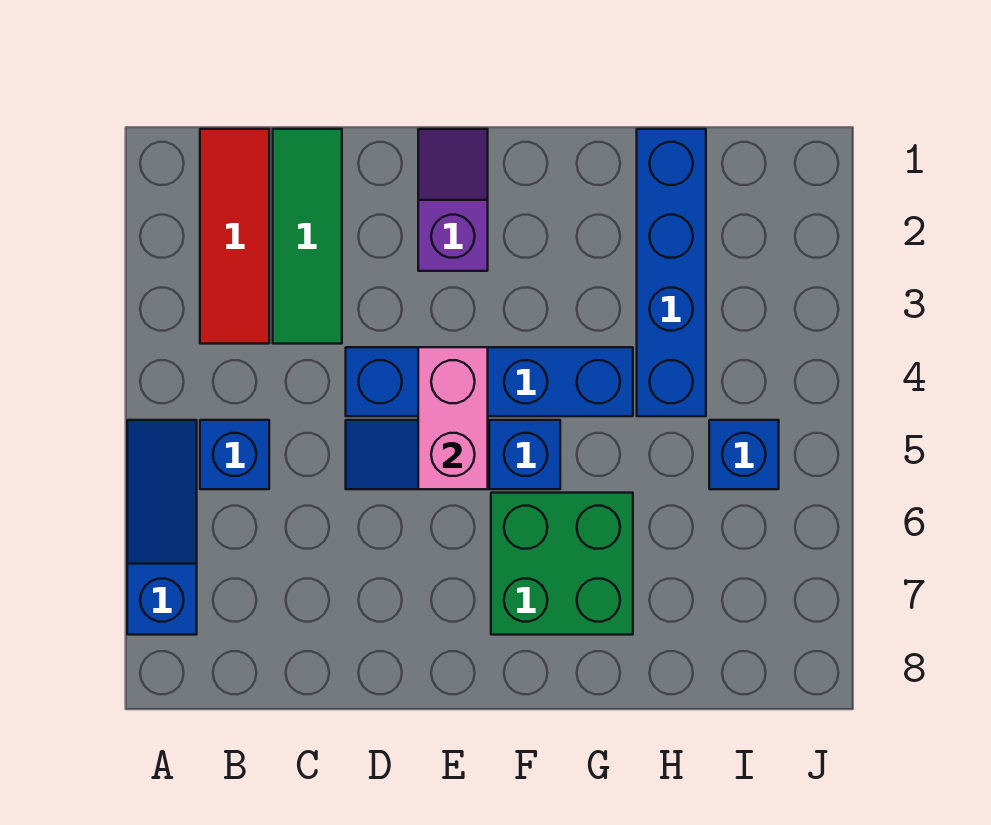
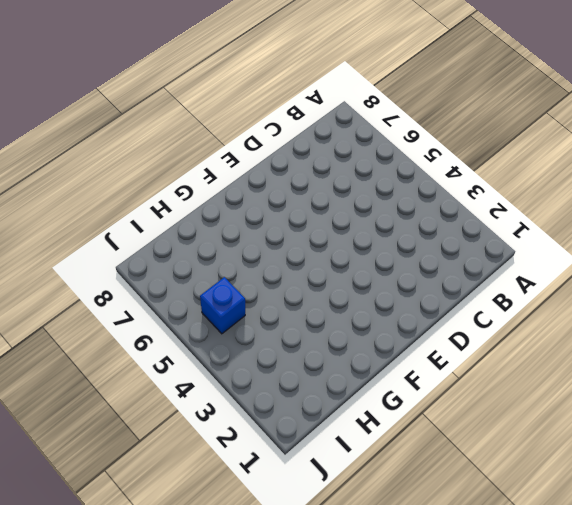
none -> blue 1x3 slope [127,420,197,635]
none -> red 1x3 tile [200,129,269,344]

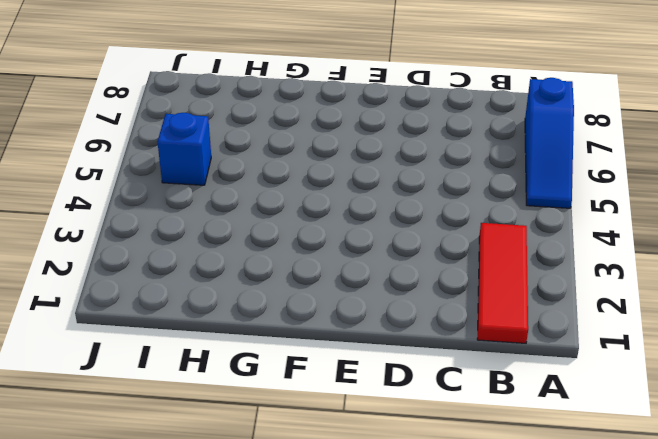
none -> blue 1x1 brick [200,420,269,489]
none -> green 1x3 tile [273,129,342,344]

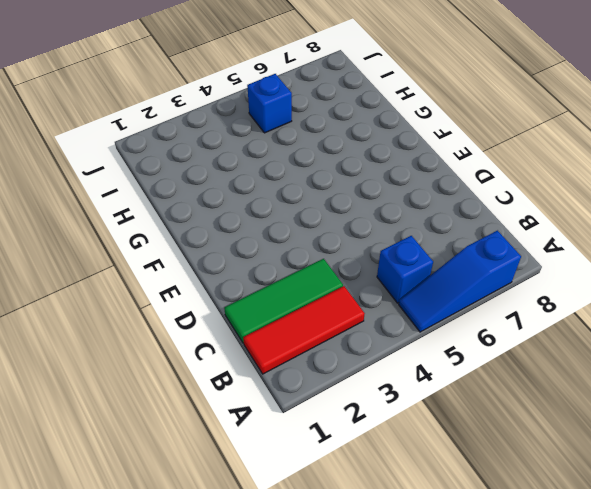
none -> blue 1x4 brick [346,347,633,416]
none -> blue 1x3 slope [346,420,560,489]

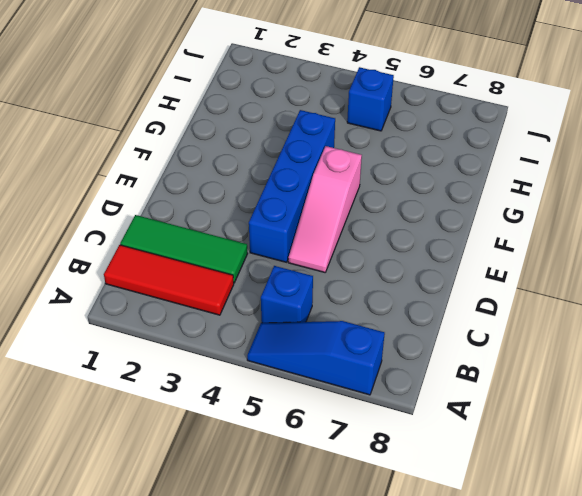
pink 1x3 slope [288,146,362,272] -> blue 1x3 slope [346,420,560,489]
none -> purple 1x2 slope [418,129,488,271]
none -> green 2x2 brick [491,493,633,635]

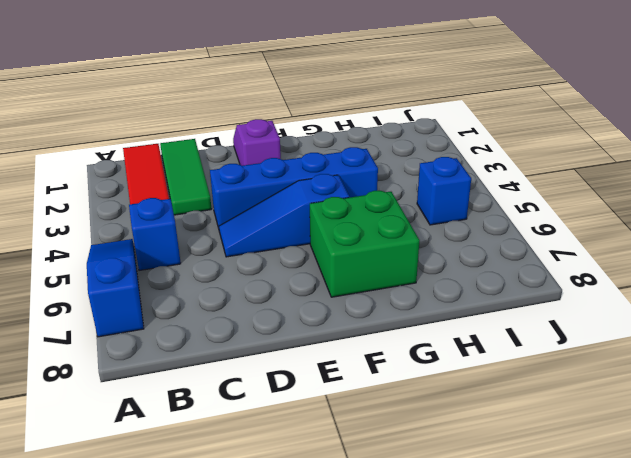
none -> blue 1x4 brick [637,129,706,416]
none -> pink 1x2 brick [418,347,488,489]

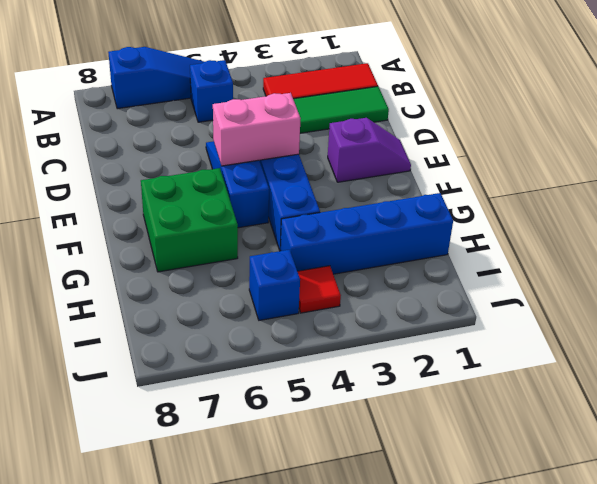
red 1x1 tile [297,266,341,313] -> none

